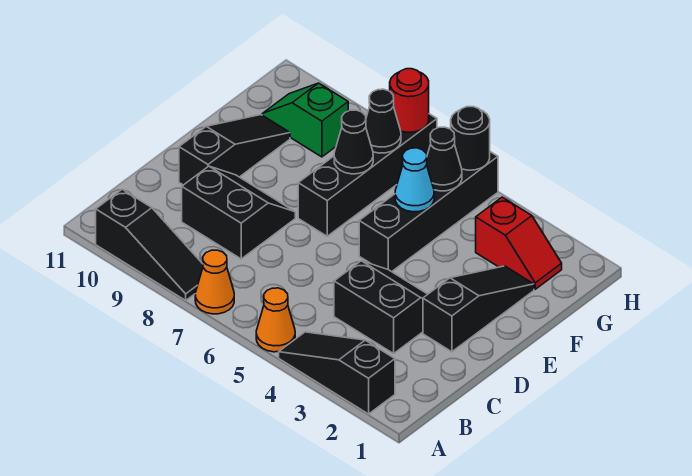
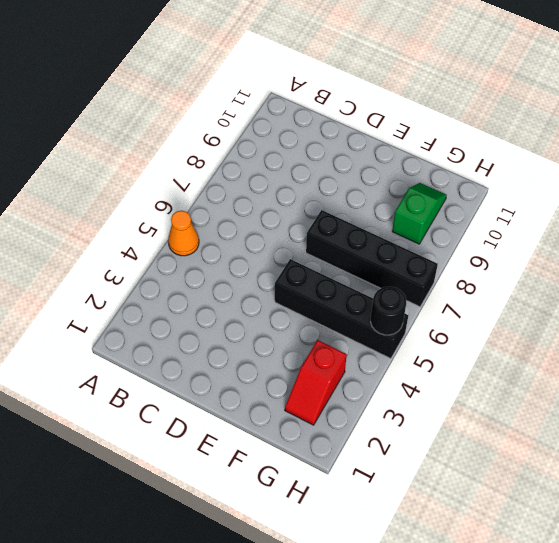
none -> black 1x3 slope [279,332,395,414]
none -> orange 1x1 cone [195,250,234,314]
none -> black 1x3 slope [96,189,203,300]

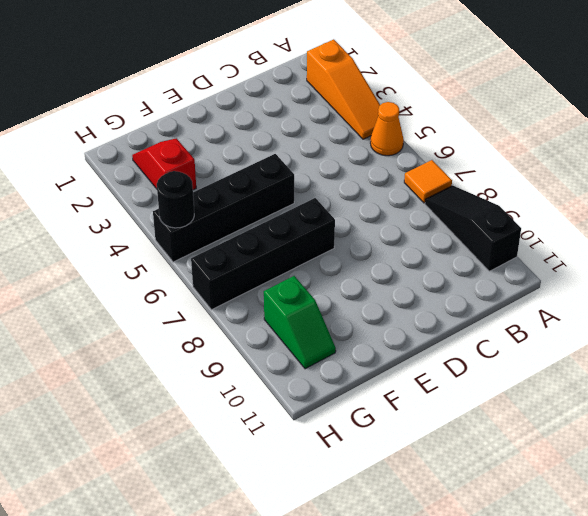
orange 1x3 slope [307,39,380,139] -> black 1x3 slope [279,332,395,414]
orange 1x1 tile [404,160,452,203] -> orange 1x1 cone [195,250,234,314]
none -> black 2x2 slope [334,261,428,354]
none -> black 2x2 slope [182,166,295,259]
none -> black 1x3 slope [423,266,534,352]

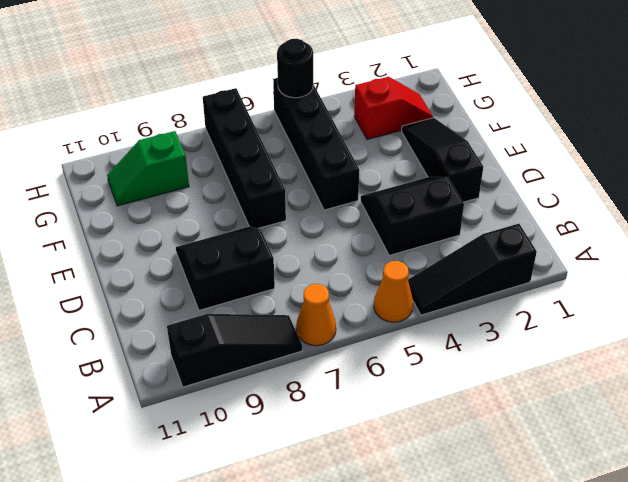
none -> black 1x3 slope [179,115,290,185]
none -> cyan 1x1 cone [395,148,434,212]
none -> black 1x1 cone [334,110,373,174]

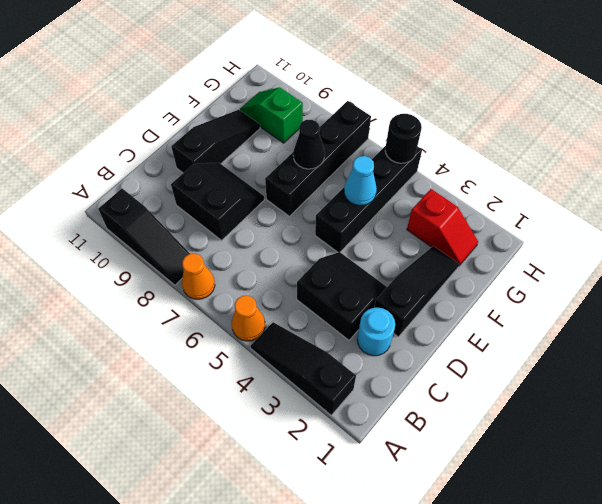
cyan 1x1 round brick [357,308,395,356] -> none
none -> black 1x1 cone [427,127,462,191]
none -> black 1x1 cone [366,89,401,153]
none -> red 1x1 round brick [390,69,429,132]

